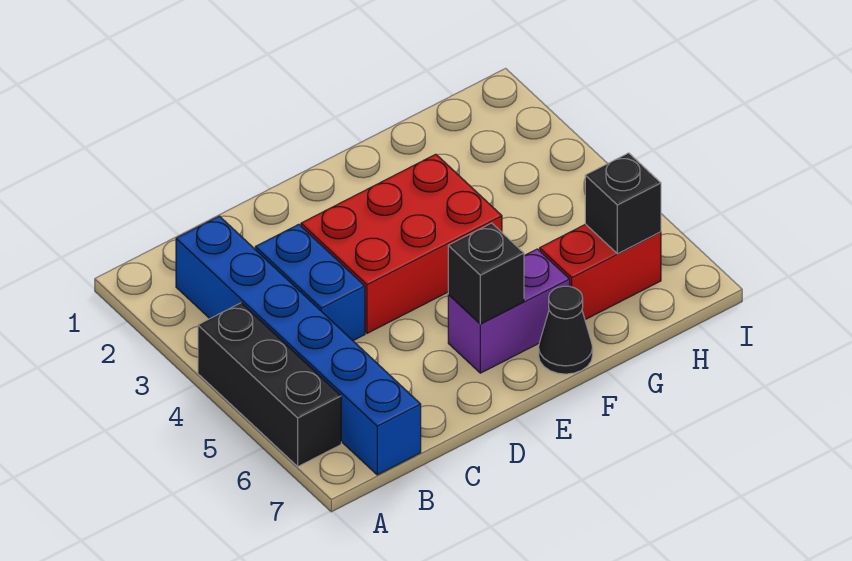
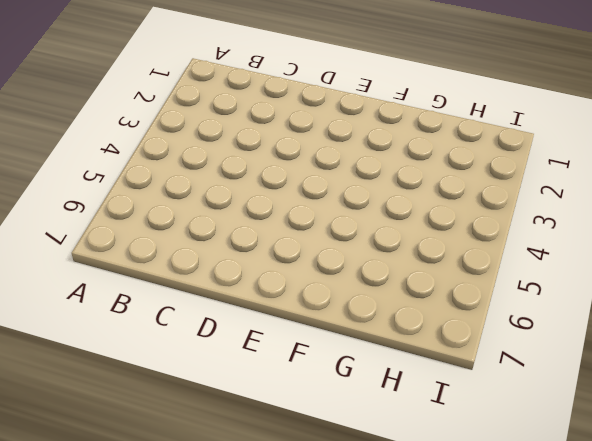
none -> black 1x3 brick [198,303,341,466]
none -> blue 1x6 brick [176,216,421,475]

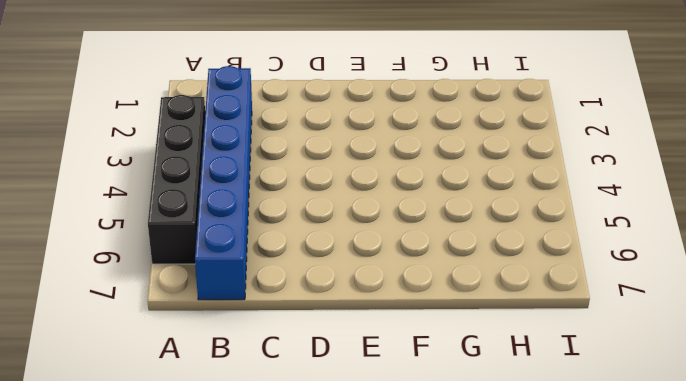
black 1x4 brick [148,95,205,264] -> black 1x3 brick [198,303,341,466]
none -> blue 1x2 brick [255,224,365,341]
none -> red 2x3 brick [301,154,502,333]

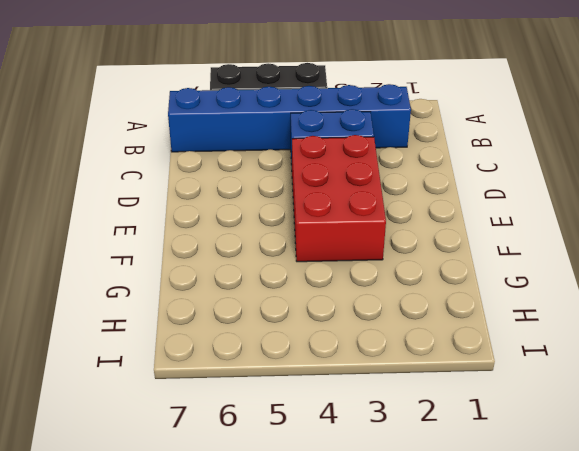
none -> purple 1x2 brick [448,249,570,373]
none -> black 1x1 cone [539,286,593,374]

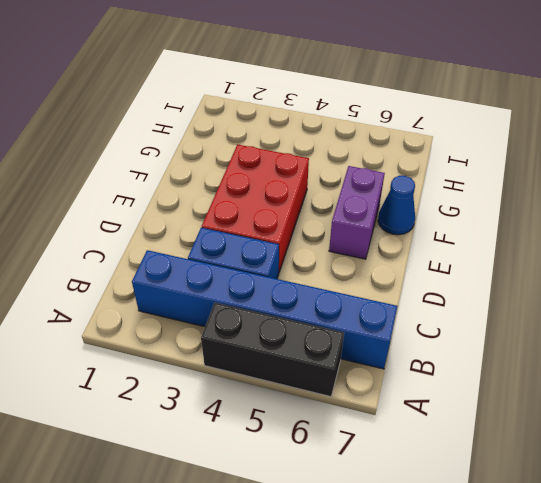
blue 1x1 cone [378,176,415,235] -> black 1x1 cone [539,286,593,374]
none -> red 1x2 brick [540,224,661,320]
none -> black 1x1 brick [448,223,524,324]

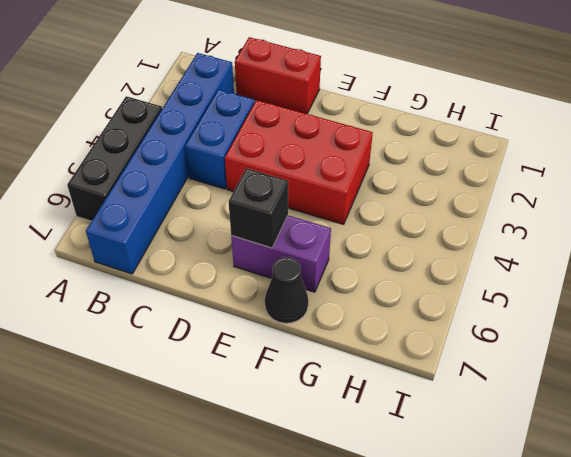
red 1x2 brick [235,37,321,114] -> red 1x2 brick moved to [540,224,661,320]
none -> black 1x1 brick [585,153,661,254]

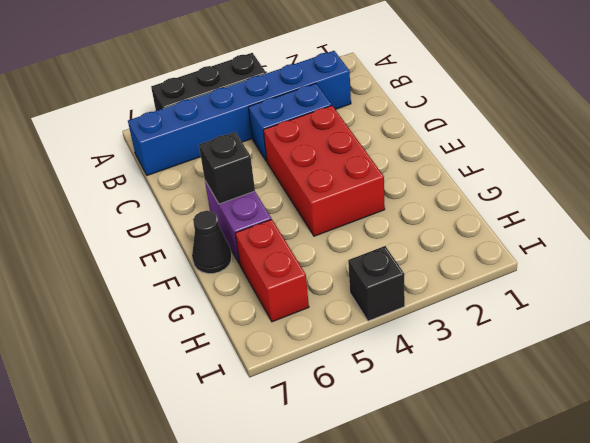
black 1x1 brick [348,246,405,321] -> black 1x1 brick moved to [585,153,661,254]

